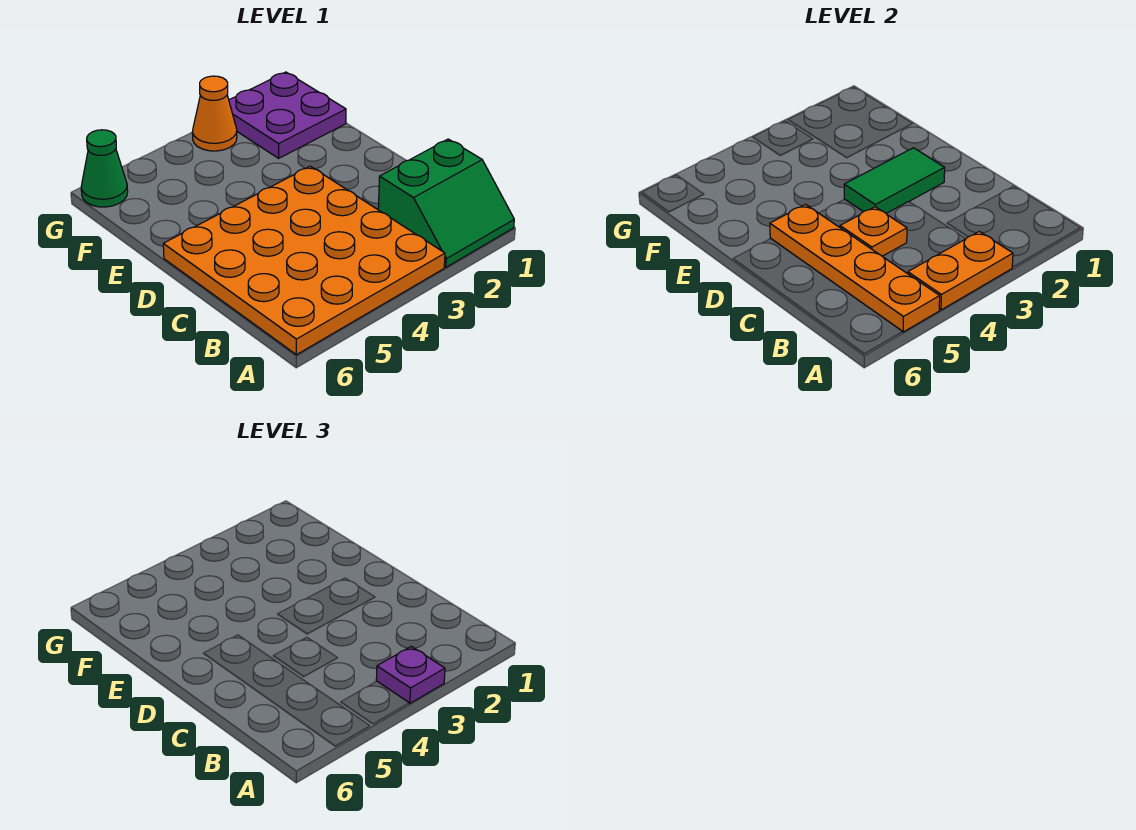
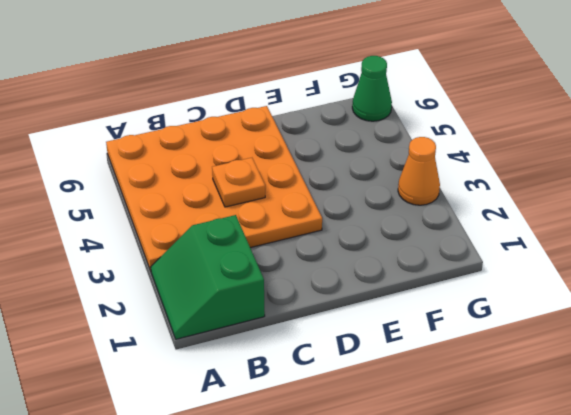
none -> purple 2x2 plate [229,72,346,158]
none -> orange 1x2 plate [908,231,1013,310]

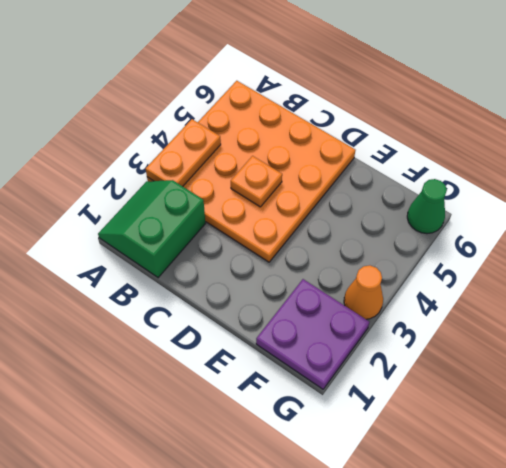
none -> orange 1x4 plate [770,204,940,332]
none -> green 1x2 tile [844,148,945,213]

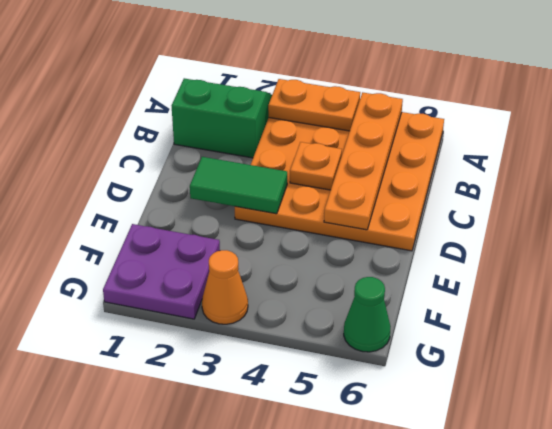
none -> purple 1x1 plate [376,646,445,703]

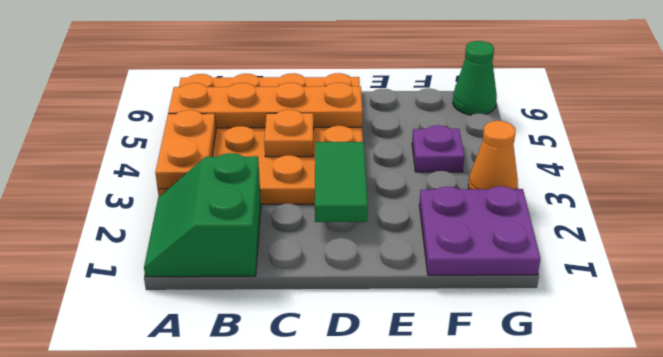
purple 1x1 plate [412,125,464,172] -> purple 1x1 plate moved to [376,646,445,703]

